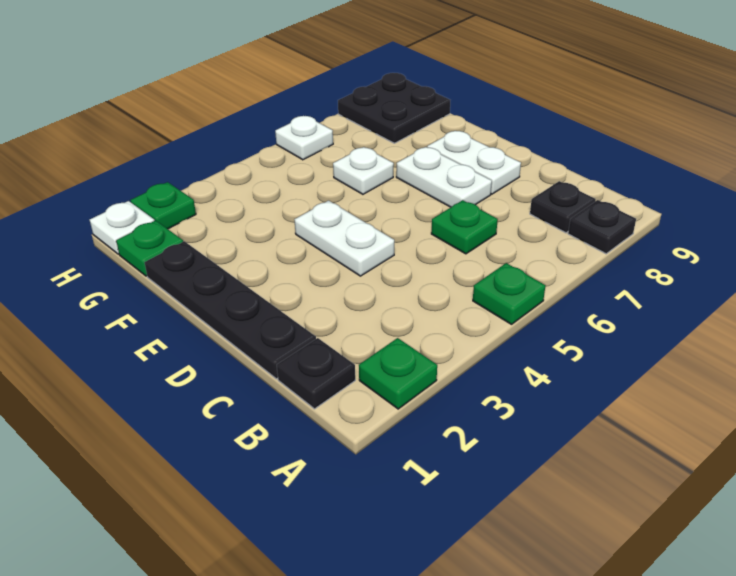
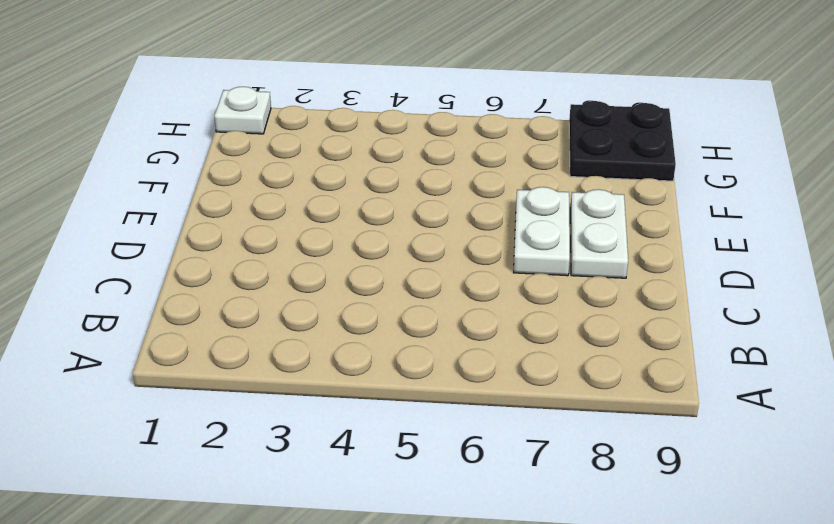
none -> green 1x1 plate [359,338,437,409]
none -> green 1x1 plate [473,263,545,324]
none -> black 1x1 plate [568,200,636,254]

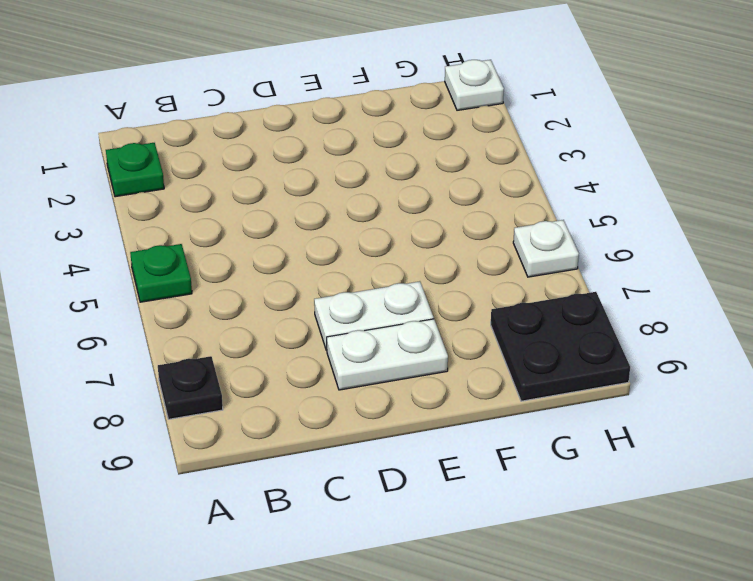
none -> black 1x1 plate [277,338,355,409]
none -> black 1x1 plate [530,181,596,233]
none -> black 1x4 plate [145,241,316,379]

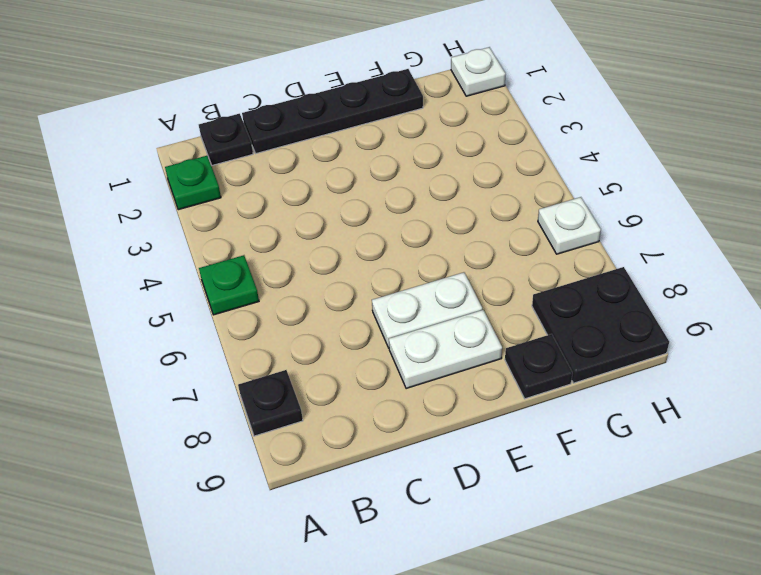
black 1x1 plate [505,334,573,399] -> black 1x1 plate moved to [530,181,596,233]
none -> green 1x1 plate [431,200,498,254]
none -> white 1x2 plate [294,201,394,276]
none -> white 1x1 plate [333,147,394,194]

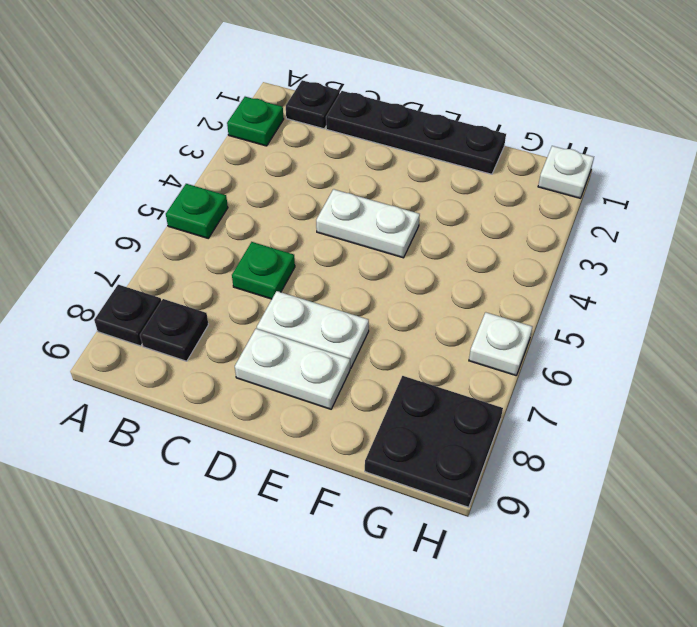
none -> white 1x1 plate [333,147,394,194]
none -> green 1x1 plate [116,221,183,276]
none -> green 1x1 plate [131,182,196,229]

